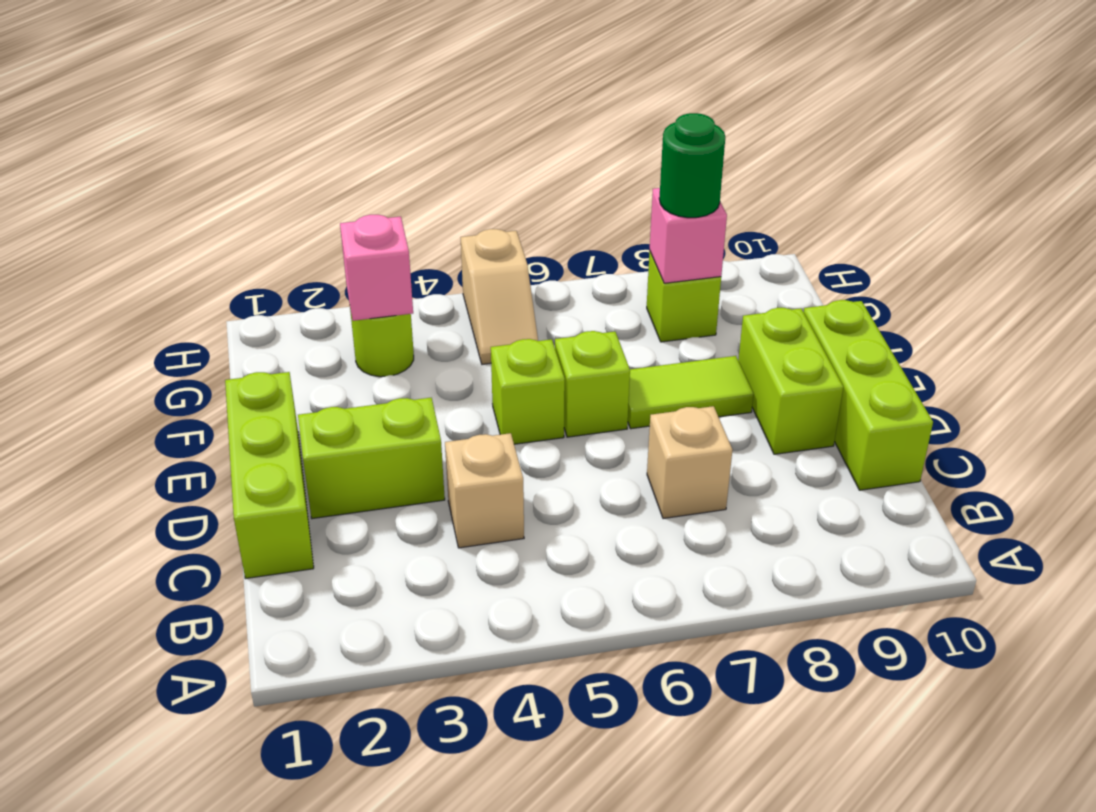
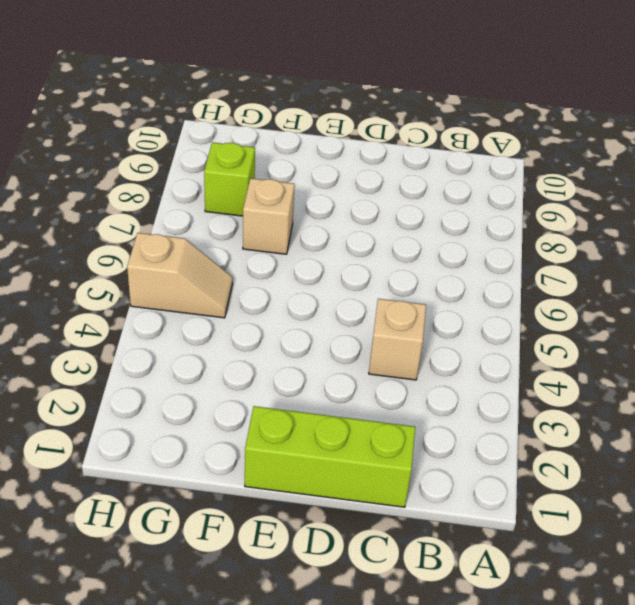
tan 1x1 brick [243,178,295,254] -> tan 1x1 brick moved to [647,406,732,519]
none -> lime 1x3 brick [804,300,933,490]
none -> lime 1x2 brick [298,398,445,519]
none -> lime 1x2 brick [738,308,843,454]

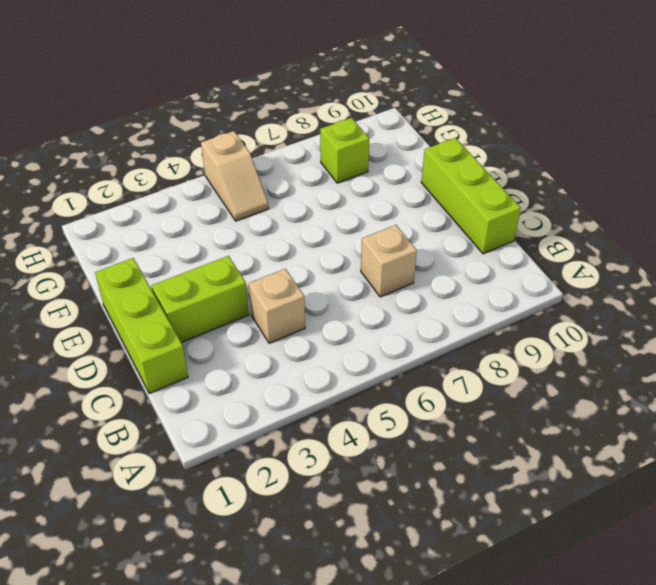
none -> lime 1x2 brick [738,308,843,454]
none -> lime 1x1 brick [491,339,565,444]
none -> lime 1x1 brick [555,331,630,437]

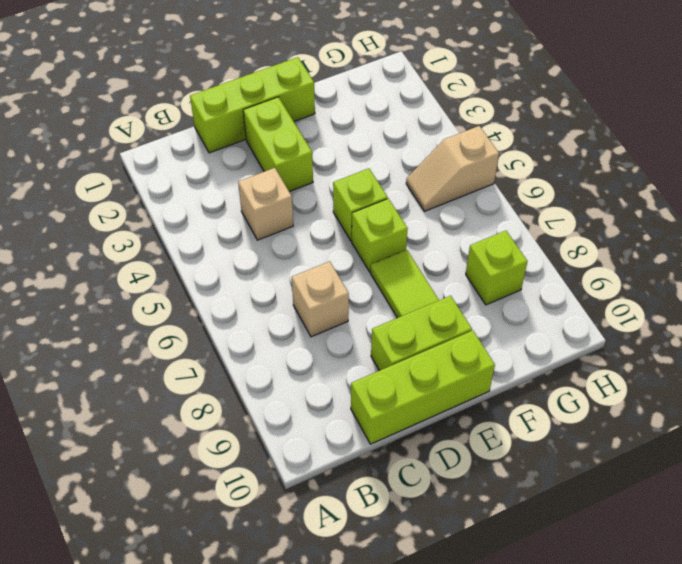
none -> lime 1x1 round brick [350,309,414,377]
none -> pink 1x1 brick [340,215,413,321]
none -> pink 1x1 brick [650,188,727,283]

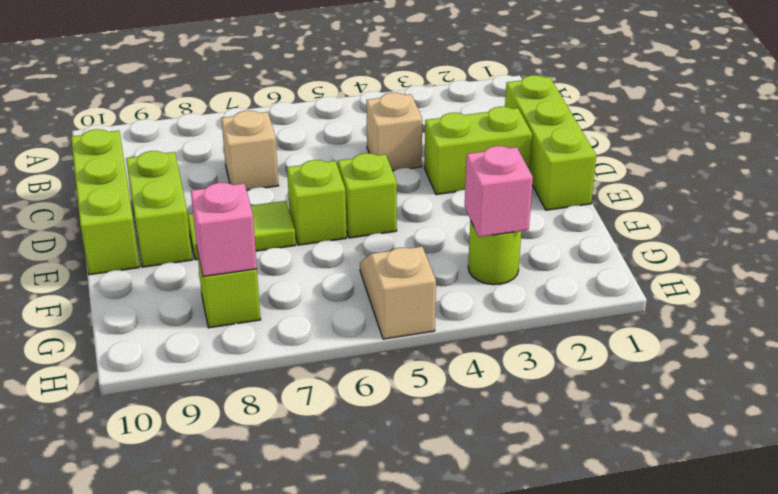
none -> green 1x1 round brick [659,113,725,218]

